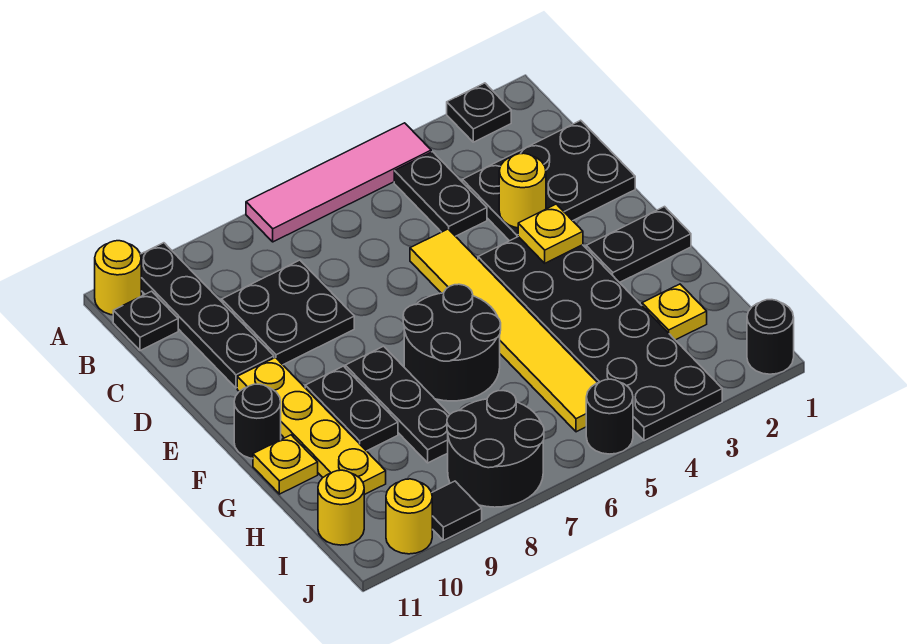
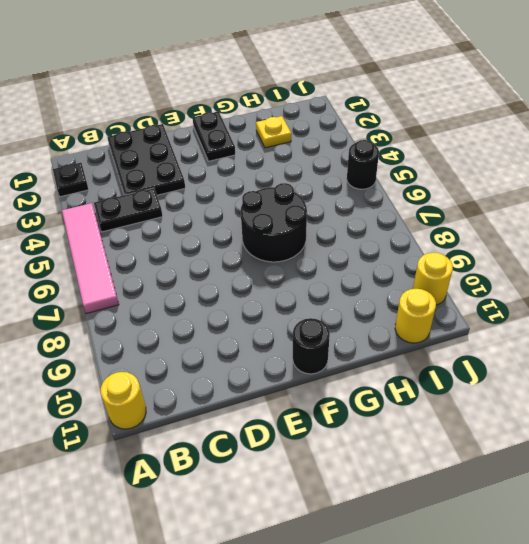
none -> black 1x4 plate [140,243,274,388]
none -> black 1x1 plate [113,291,178,351]
none -> black 2x2 plate [222,260,354,365]

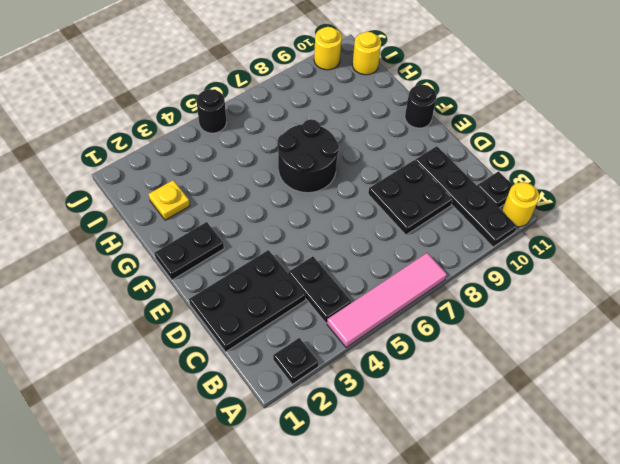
none -> yellow 1x6 tile [410,229,597,432]
none -> black 2x6 plate [478,237,722,441]
none -> yellow 1x4 plate [237,358,386,495]

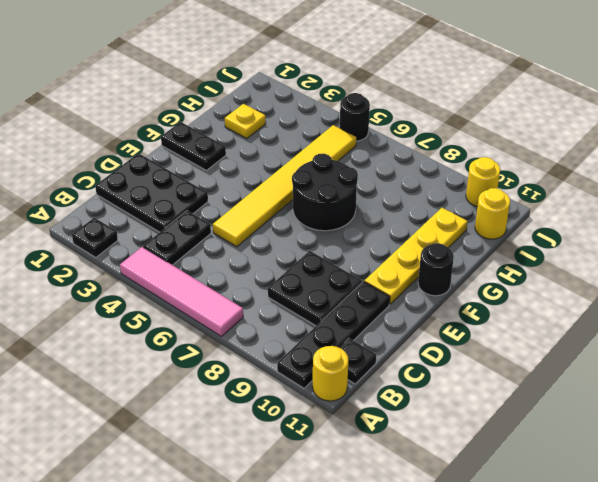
none -> black 2x6 plate [478,237,722,441]
none -> black 1x3 plate [345,346,450,463]
none -> black 1x2 plate [305,366,398,451]

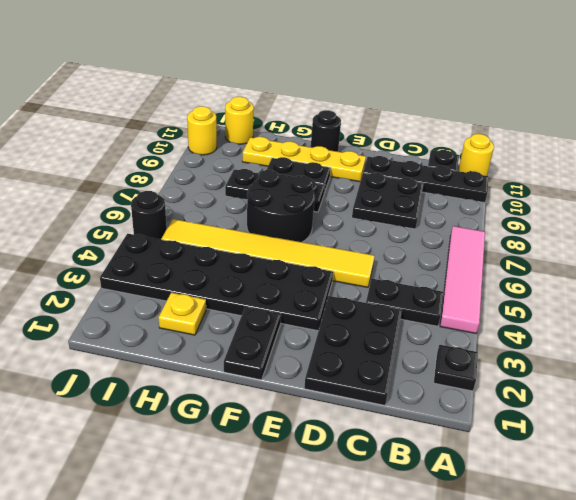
none -> yellow 1x1 plate [253,435,318,494]
none -> black 2x2 round brick [447,391,544,507]
none -> black 1x1 round brick [747,300,794,374]

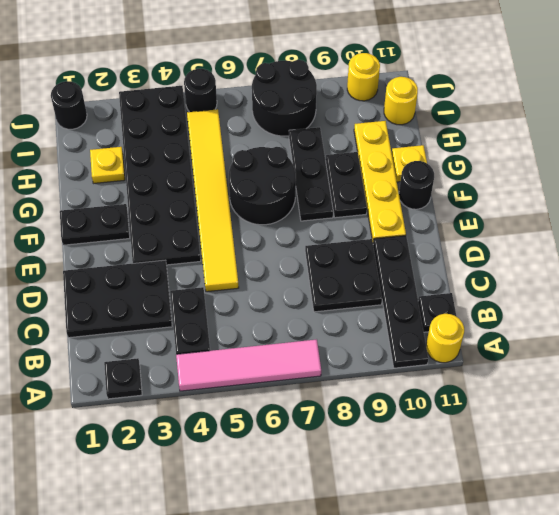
none -> black 1x1 tile [432,481,482,540]
none -> yellow 1x1 round brick [499,153,546,228]
none -> yellow 1x1 plate [518,204,583,263]

